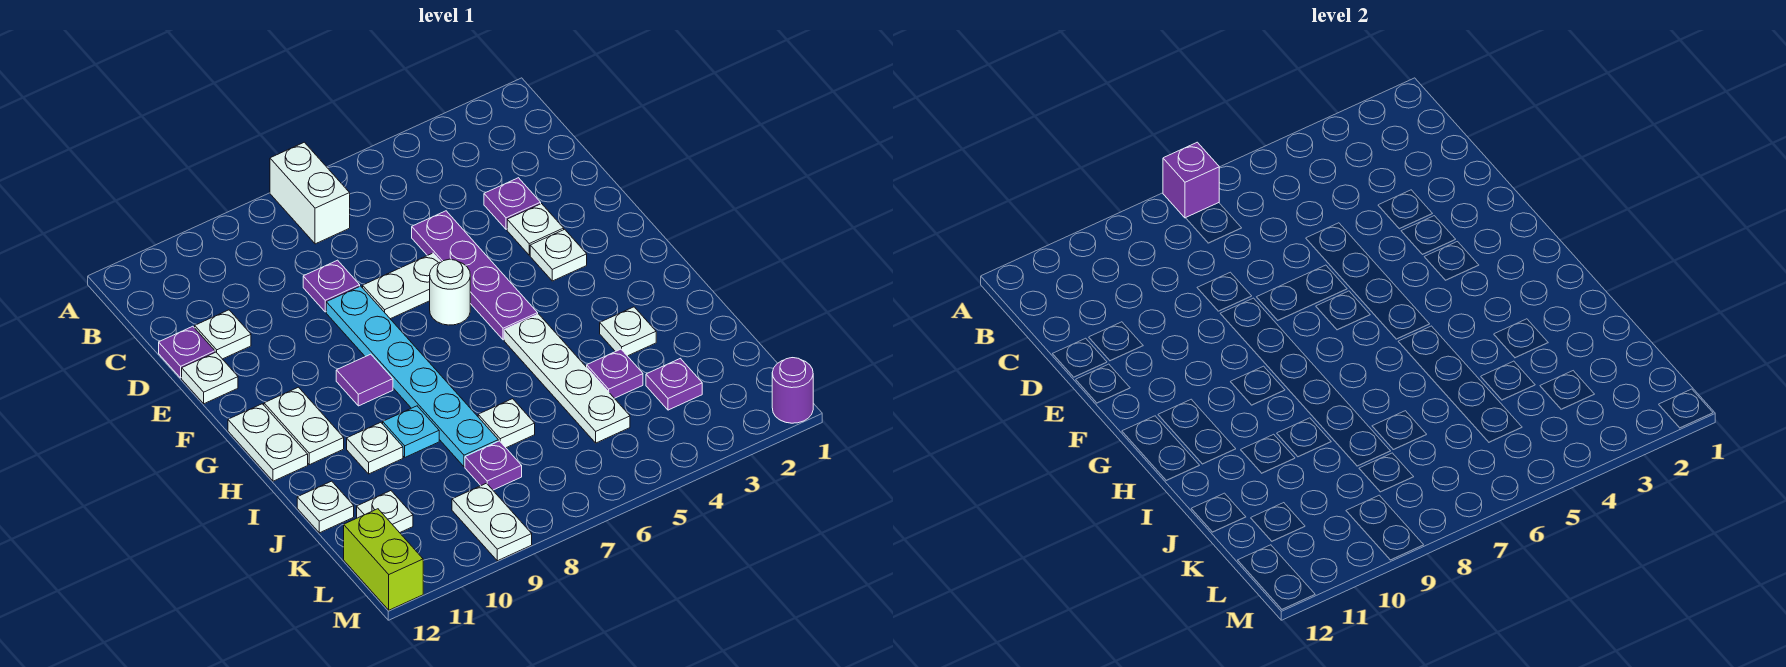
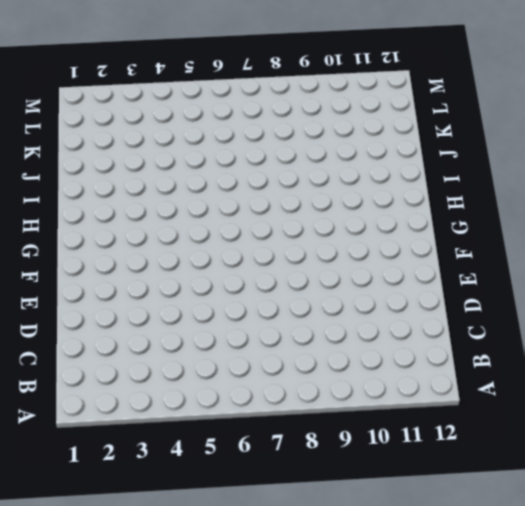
none -> white 1x2 brick [270,142,350,244]
none -> purple 1x1 plate [484,178,541,229]
none -> purple 1x4 plate [412,211,538,340]

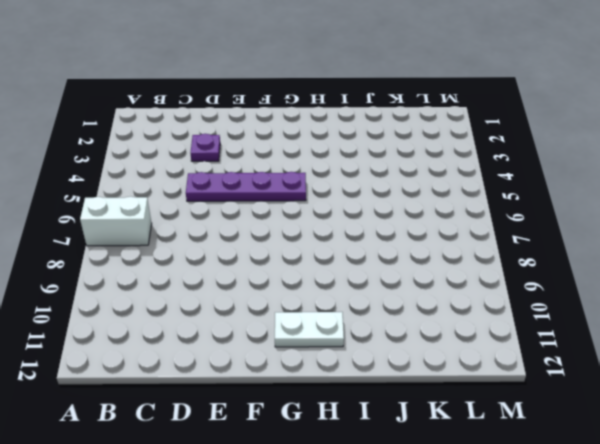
none -> purple 1x1 plate [303,260,360,312]
none -> white 1x1 plate [195,310,251,359]
none -> purple 1x1 plate [159,326,215,378]

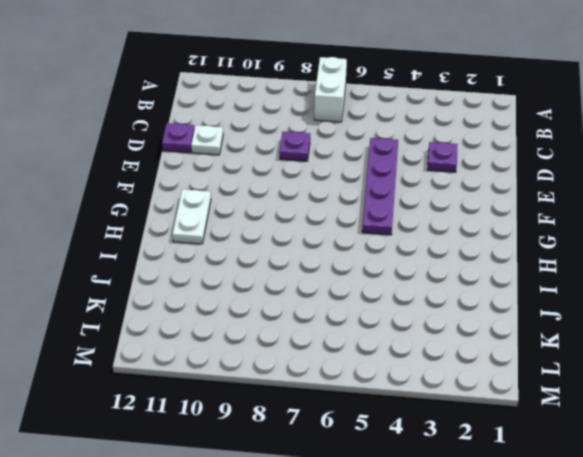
none -> white 1x1 plate [507,204,564,255]
none -> white 1x2 plate [363,253,441,319]
none -> cyan 1x6 plate [326,286,498,467]

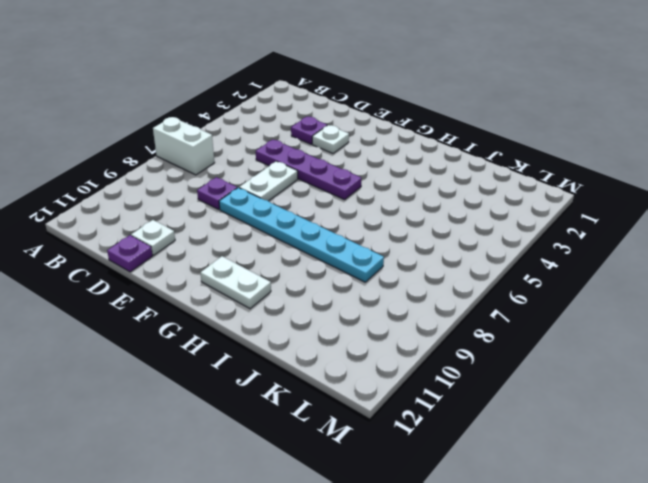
none -> white 1x1 plate [182,352,238,404]
none -> white 1x1 plate [530,229,587,281]
none -> white 1x1 round brick [430,259,470,325]

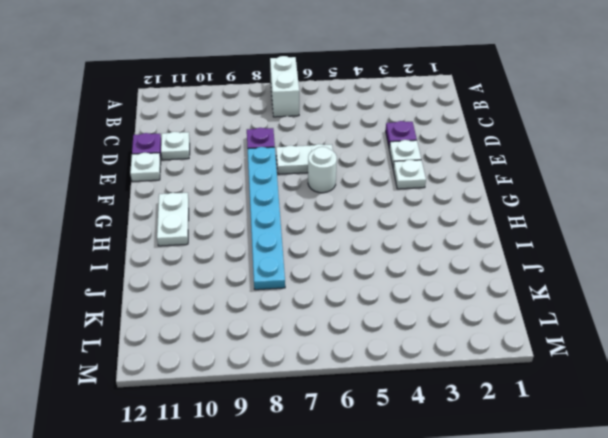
none -> purple 1x4 plate [412,211,538,340]
none -> purple 1x1 tile [336,354,393,406]
none -> white 1x2 plate [228,404,308,481]

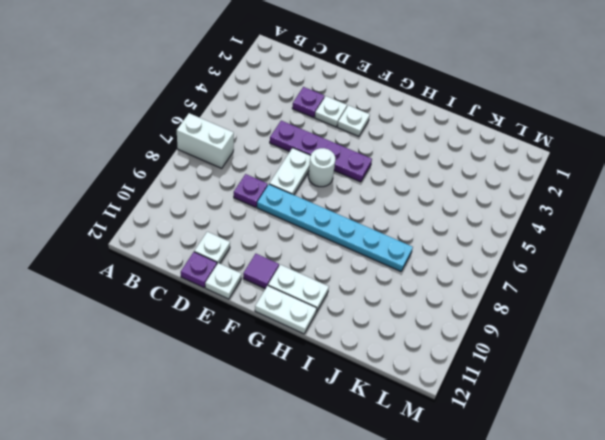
purple 1x1 tile [243,254,279,289] -> purple 1x1 tile moved to [336,354,393,406]
none -> white 1x4 plate [504,314,630,443]
none -> white 1x1 plate [600,307,656,356]
none -> cyan 1x1 plate [383,406,439,457]

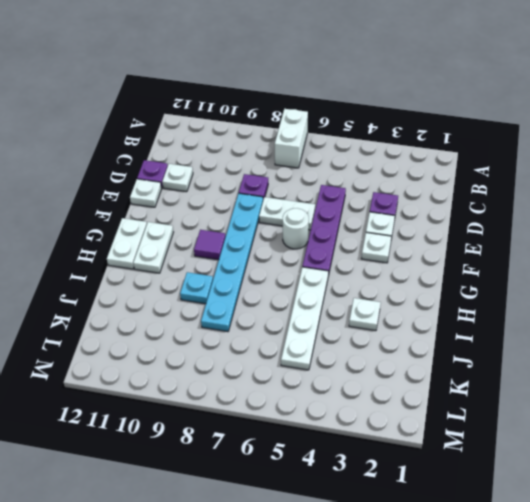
none -> white 1x1 plate [347,422,403,474]
none -> purple 1x1 plate [587,349,643,398]
none -> white 1x1 plate [478,399,535,448]

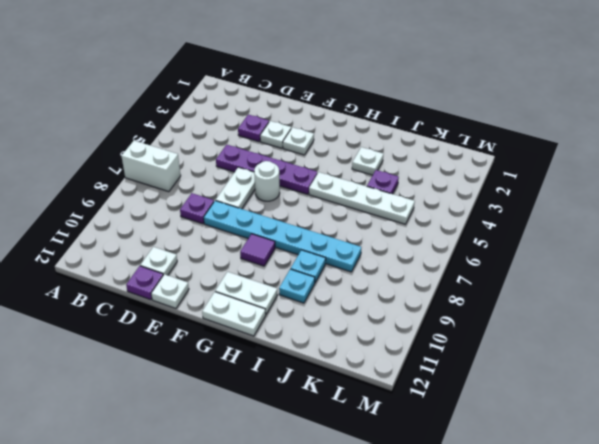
cyan 1x1 plate [279,269,315,303] -> white 1x1 plate [347,422,403,474]
none -> white 1x1 plate [478,399,535,448]
none -> white 1x1 plate [297,481,354,533]
none -> purple 1x1 plate [646,358,702,410]

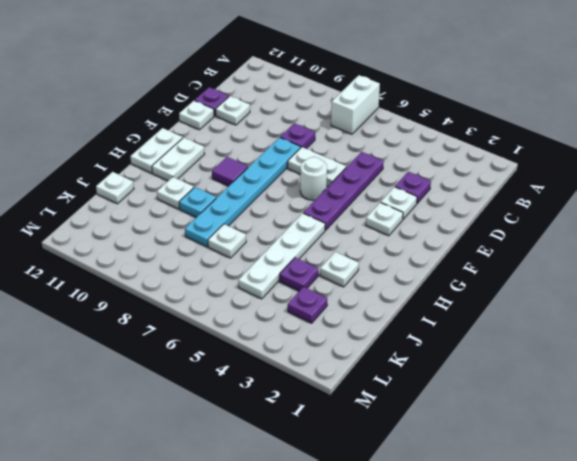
none -> purple 1x1 plate [465,441,522,490]
none -> white 1x1 plate [357,491,413,533]
none -> white 1x2 plate [452,483,532,561]

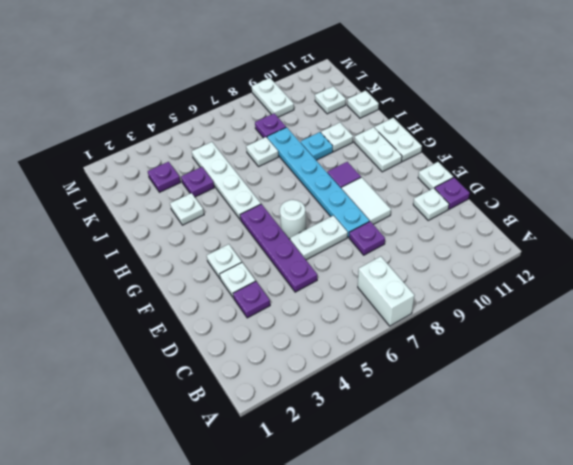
white 1x2 tile [342,177,391,224] -> none
none -> lime 1x2 brick [344,509,423,610]
none -> purple 1x1 round brick [772,358,813,423]
none -> purple 1x1 brick [1163,142,1219,218]

